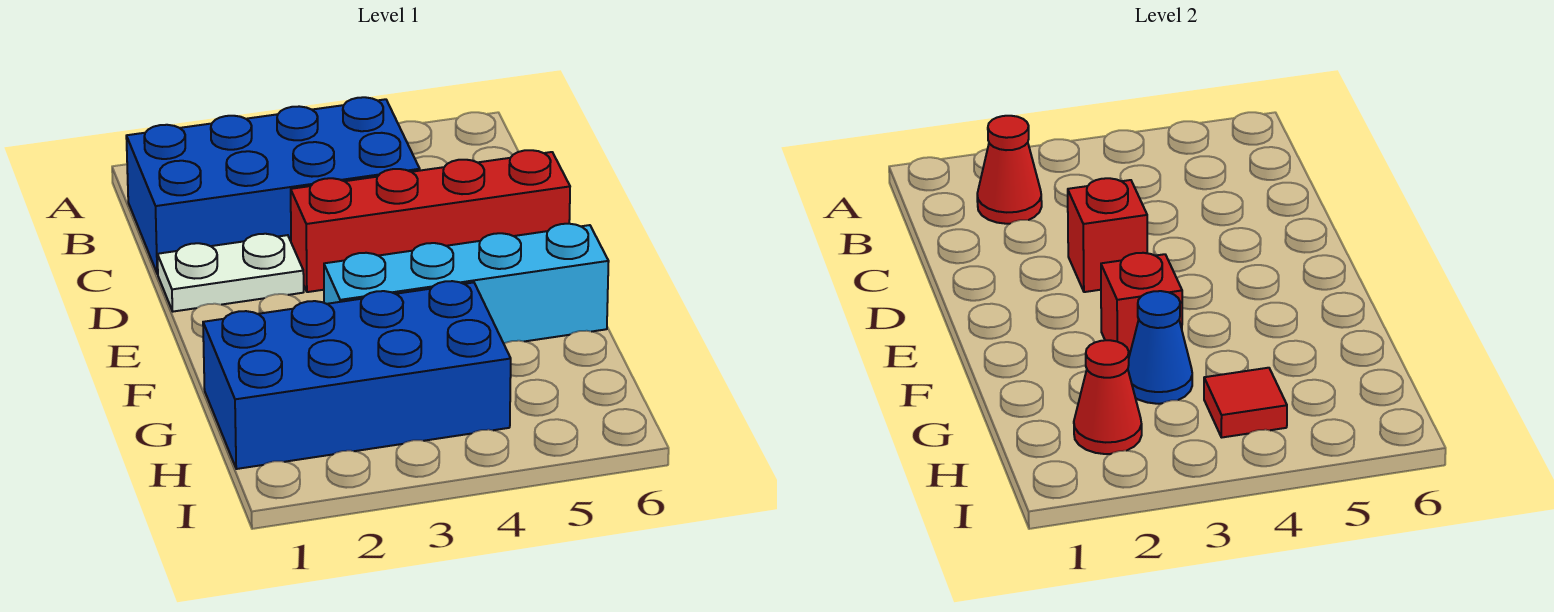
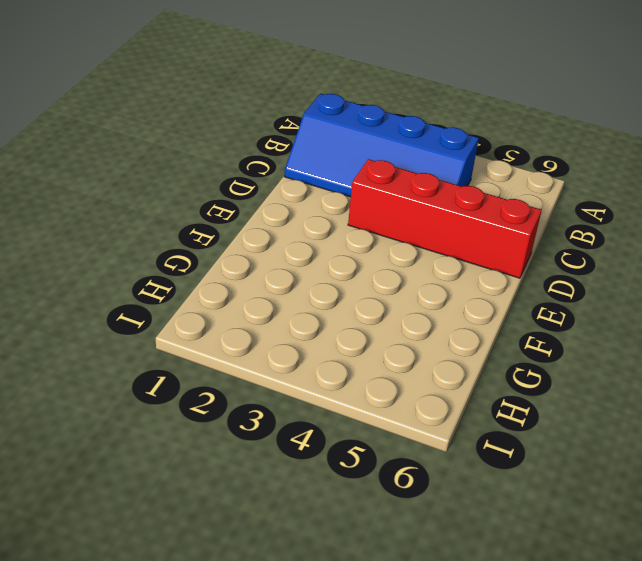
blue 2x4 slope [285,94,479,197] -> blue 2x4 brick [126,97,420,274]
none -> white 1x2 plate [157,234,304,312]
none -> cyan 1x4 brick [324,224,609,343]

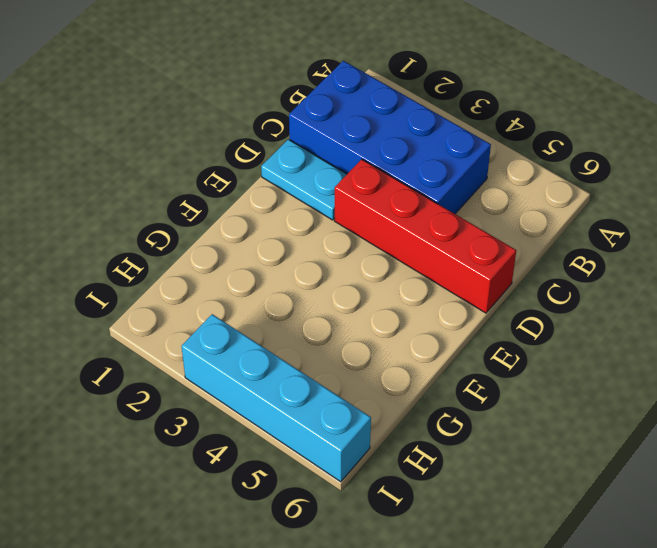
cyan 1x2 plate [261,139,347,220] -> white 1x2 plate [157,234,304,312]
cyan 1x4 brick [182,314,371,482] -> cyan 1x4 brick moved to [324,224,609,343]
none -> blue 2x4 brick [203,281,511,469]
none -> red 1x1 cone [977,116,1042,224]

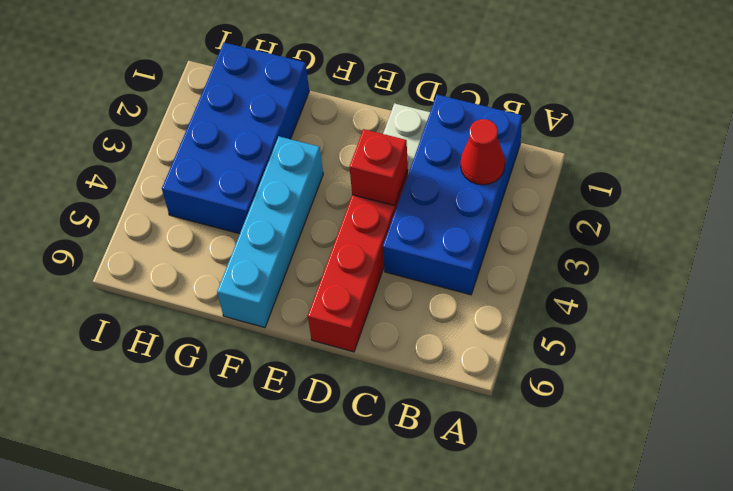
none -> red 1x1 brick [1101,253,1182,356]
none -> blue 1x1 cone [1128,291,1192,404]

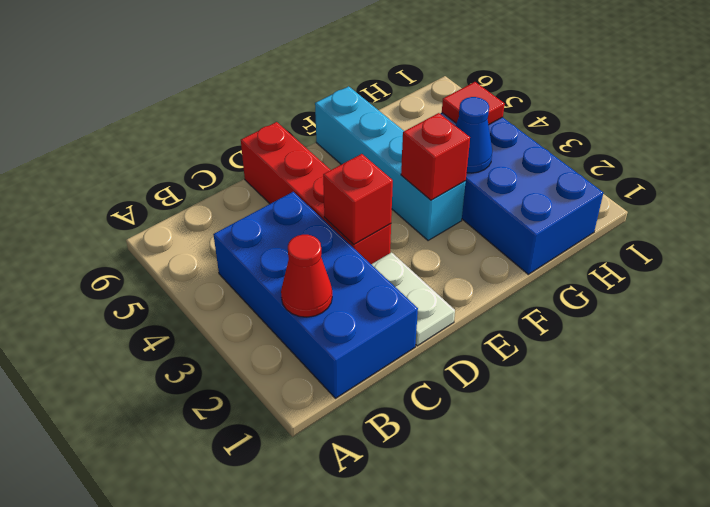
none -> red 1x1 cone [1074,340,1142,454]

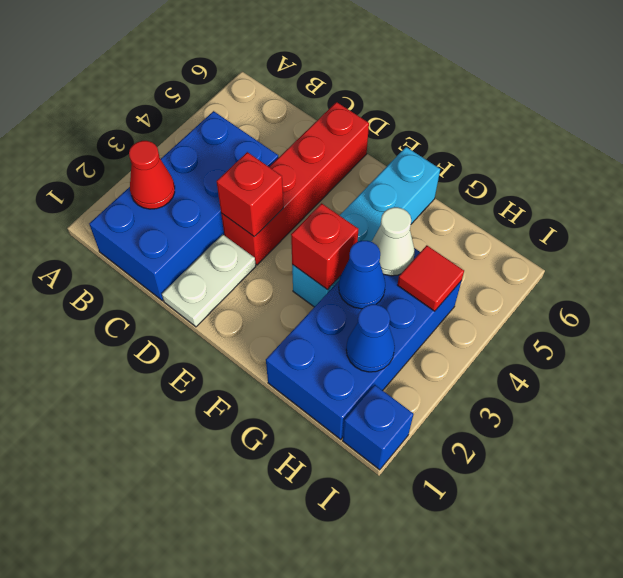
white 1x1 cone [372,207,415,276] -> none
blue 1x1 cone [346,304,395,372] -> red 1x1 cone [1074,340,1142,454]
blue 1x1 brick [343,385,414,470] -> none

